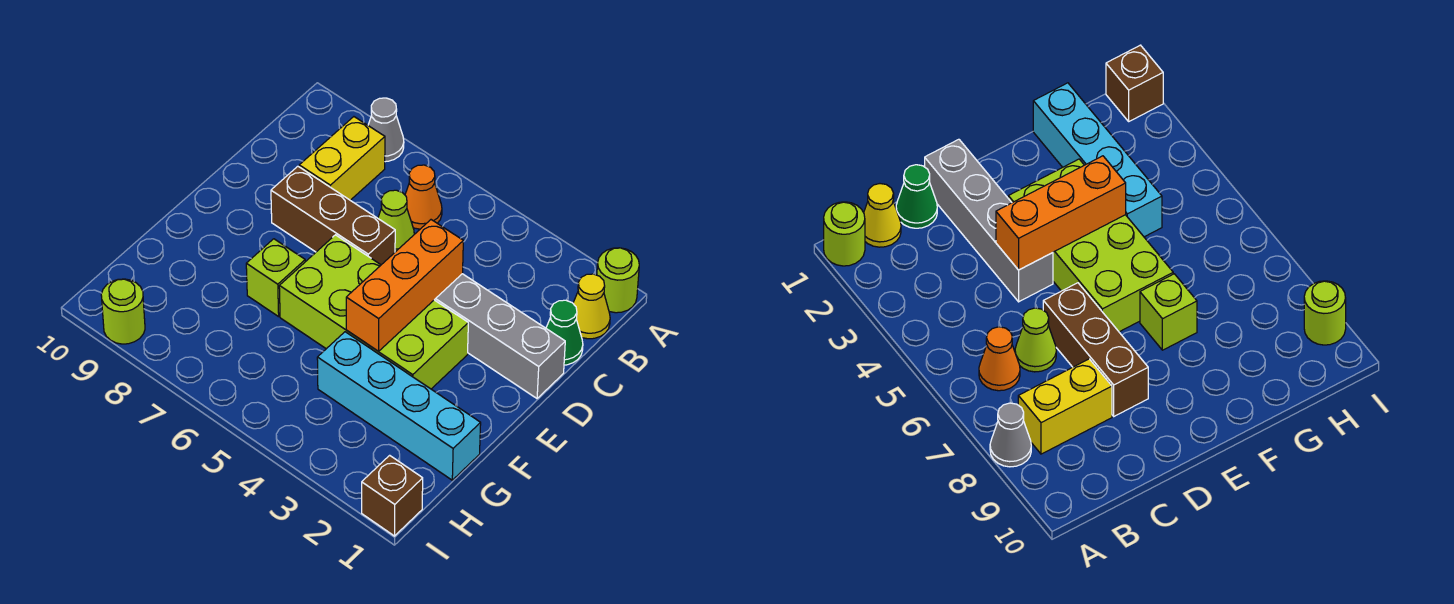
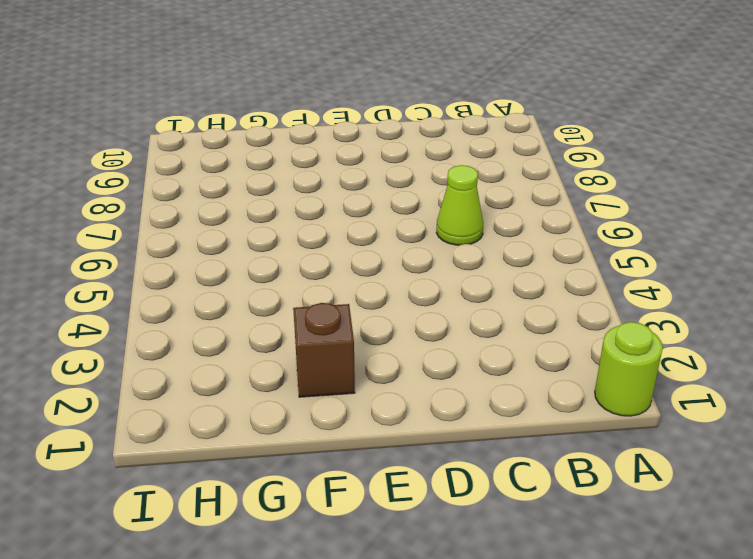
brown 1x1 brick [293,303,355,397] -> brown 1x1 brick moved to [362,455,423,536]
none -> grey 1x1 cone [368,98,404,162]
none -> yellow 1x1 cone [573,274,610,339]
none -> orange 1x1 cone [405,165,442,229]

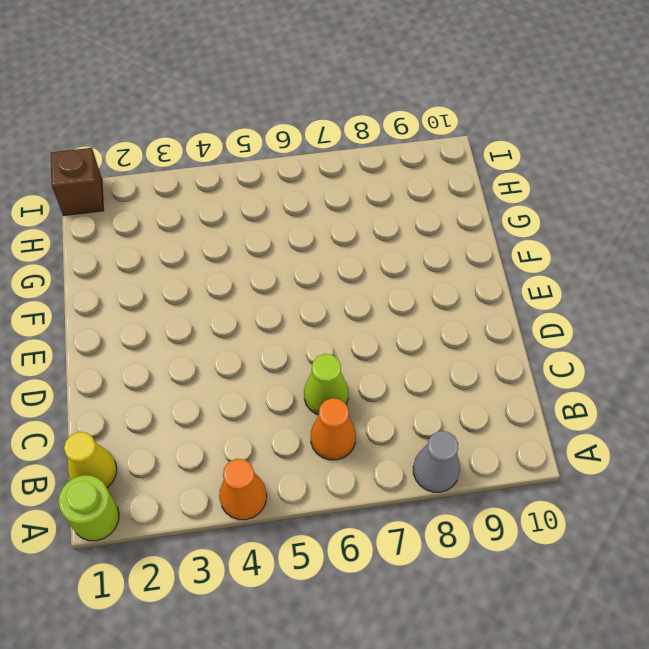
orange 1x1 cone [219,459,267,520] -> none
none -> yellow 1x2 brick [299,117,385,200]
none -> green 1x1 cone [546,300,583,365]
none -> grey 1x4 brick [435,274,565,398]

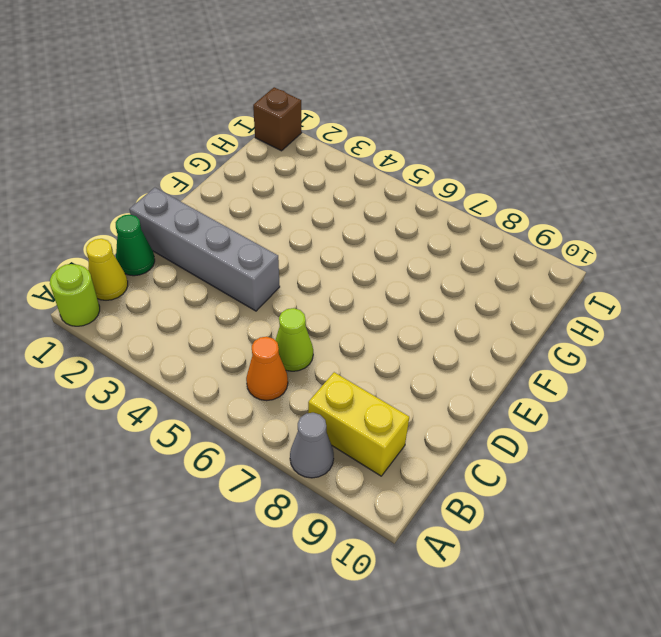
yellow 1x2 brick [308,372,409,476] -> yellow 1x2 brick turned to [299,117,385,200]
none -> brown 1x3 brick [271,166,395,265]
none -> lime 2x4 brick [279,235,468,389]
none -> lime 1x1 brick [246,239,305,317]

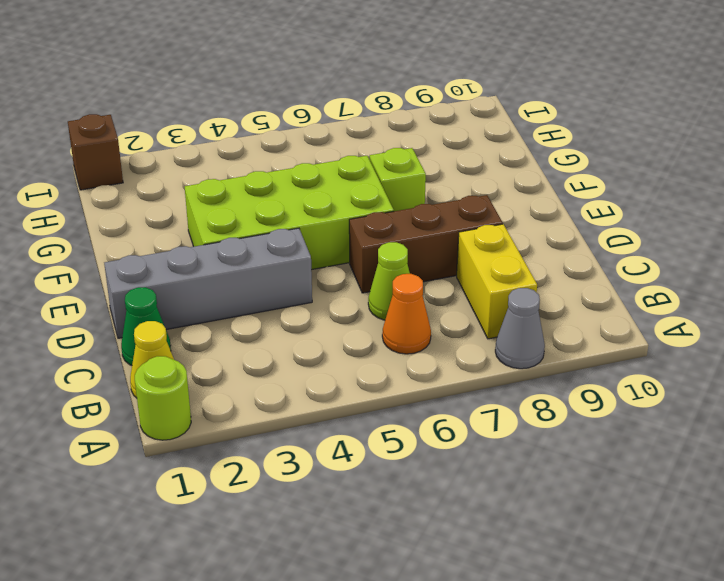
none -> cyan 1x4 brick [317,332,481,480]
none -> lime 1x1 round brick [101,279,145,344]
none -> orange 1x3 brick [346,220,463,351]

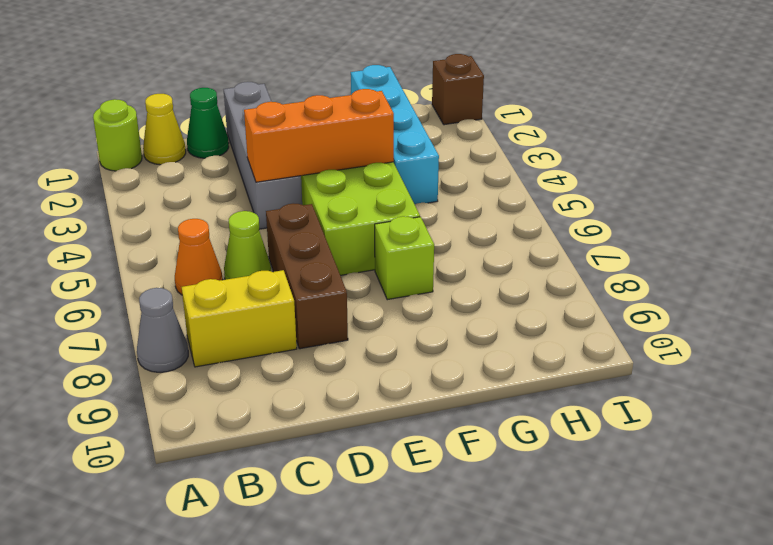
none -> lime 1x1 round brick [101,279,145,344]

